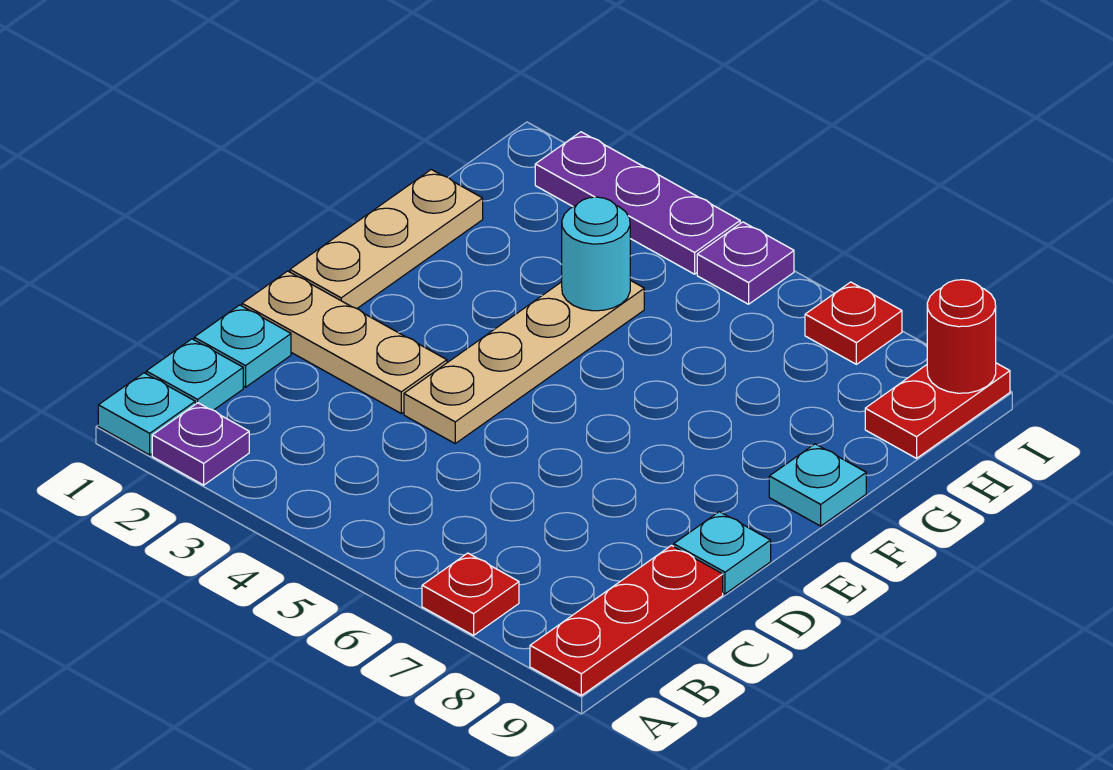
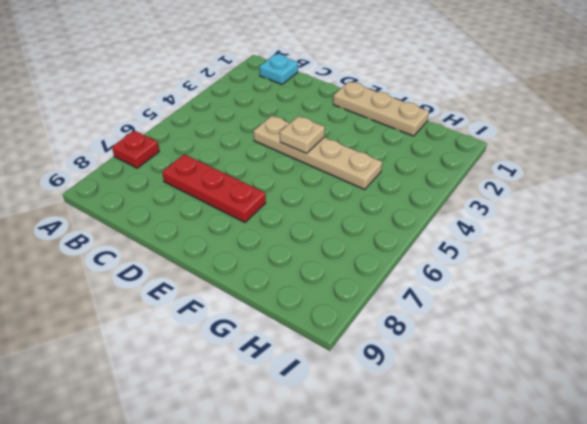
red 1x3 plate [162,154,266,223] -> red 1x3 plate moved to [530,545,723,695]
tan 1x1 plate [280,116,325,153] -> none
none -> cyan 1x1 plate [98,373,195,455]
none -> purple 1x1 plate [152,403,249,485]
none -> cyan 1x1 plate [194,305,291,387]

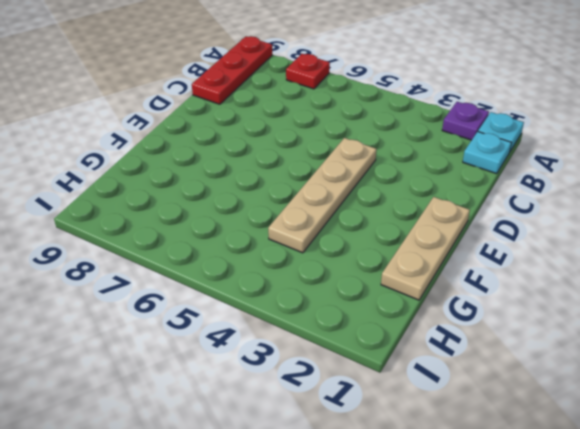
none -> cyan 1x1 plate [194,305,291,387]
none -> tan 1x3 plate [242,271,447,413]
none -> cyan 1x1 plate [674,512,771,594]

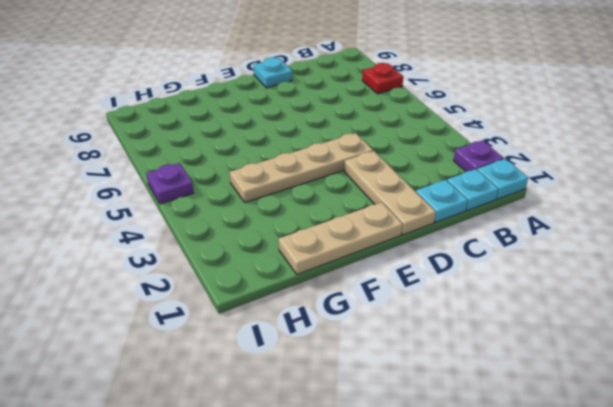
none -> red 1x3 plate [530,545,723,695]
none -> cyan 1x1 plate [769,444,866,526]
none -> red 1x2 plate [865,363,1010,458]

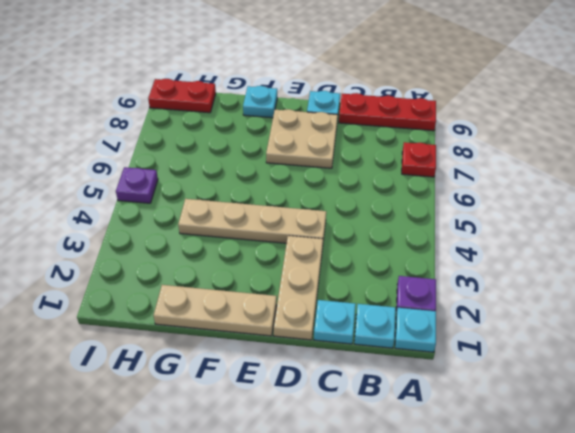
tan 2x2 plate [266,109,338,168] -> none
none -> purple 1x3 plate [535,132,740,274]
none -> red 1x1 plate [805,282,902,364]
none -> cyan 1x1 round brick [562,197,630,311]

